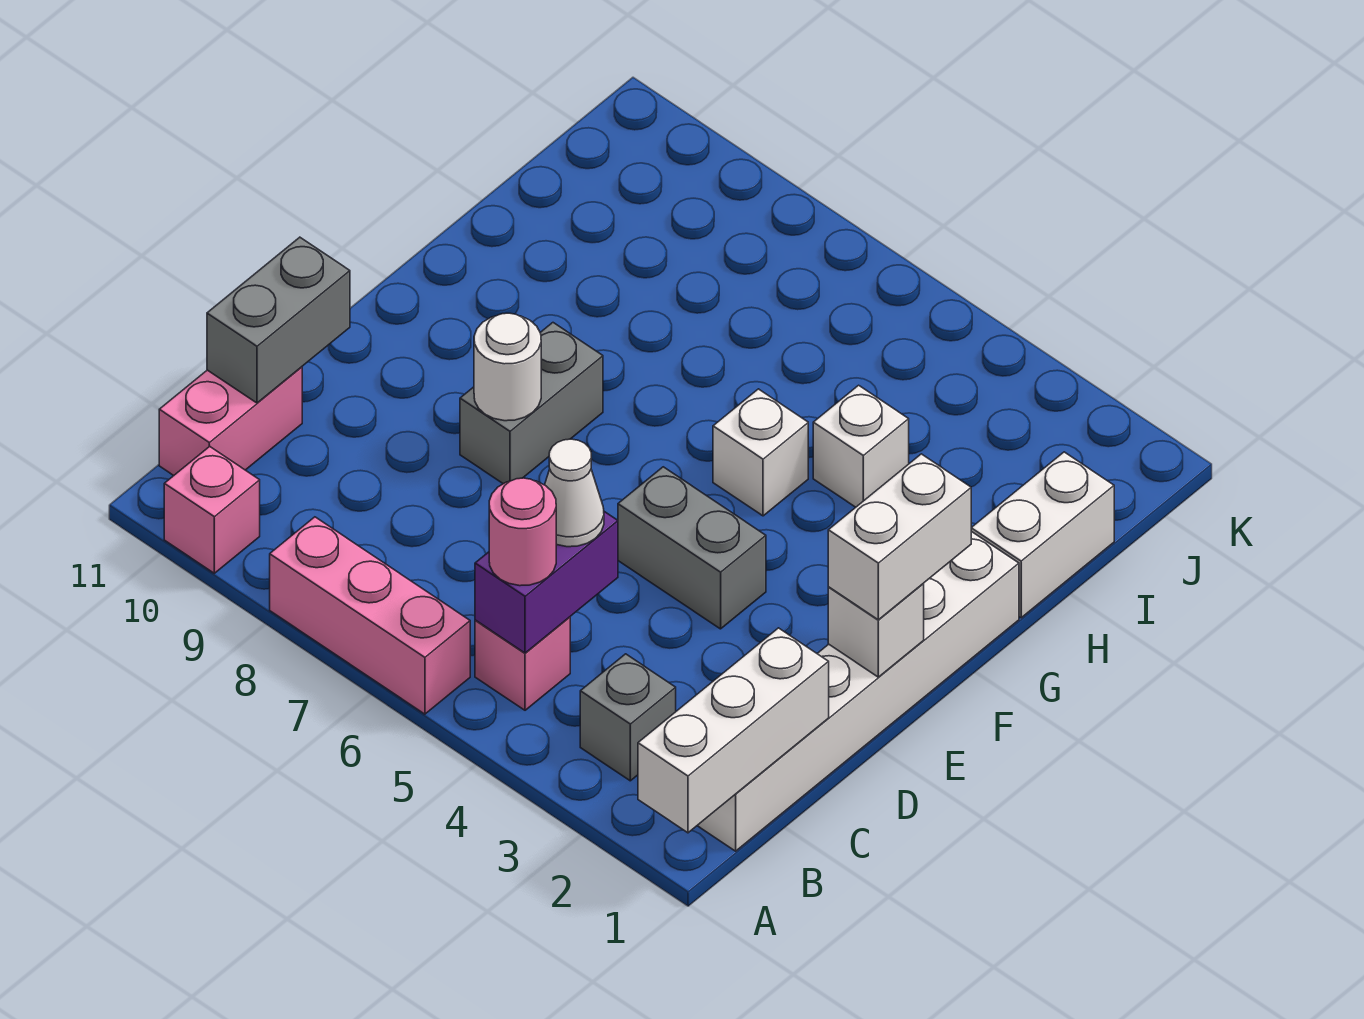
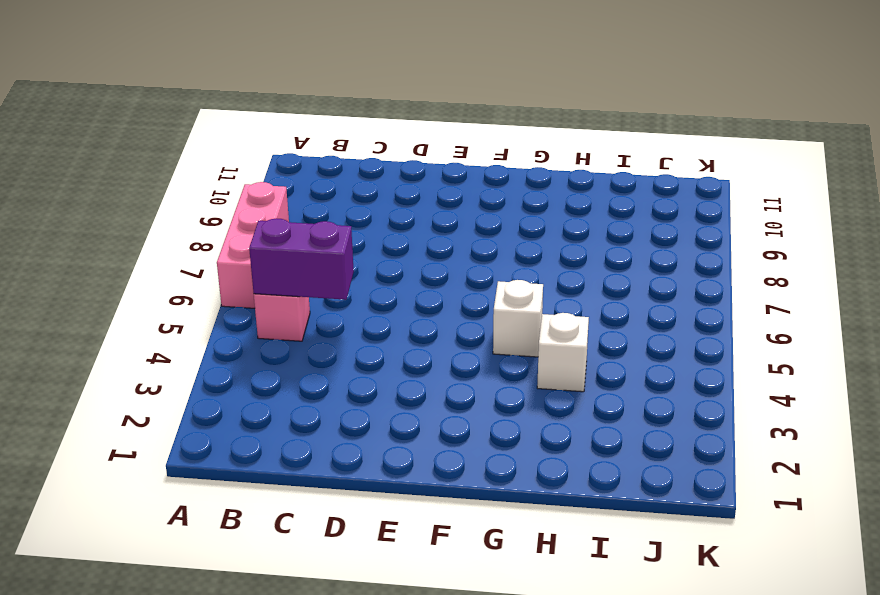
none -> pink 1x1 brick [164,446,260,573]
none -> white 1x6 brick [697,531,1019,851]
none -> grey 1x1 brick [580,654,676,781]

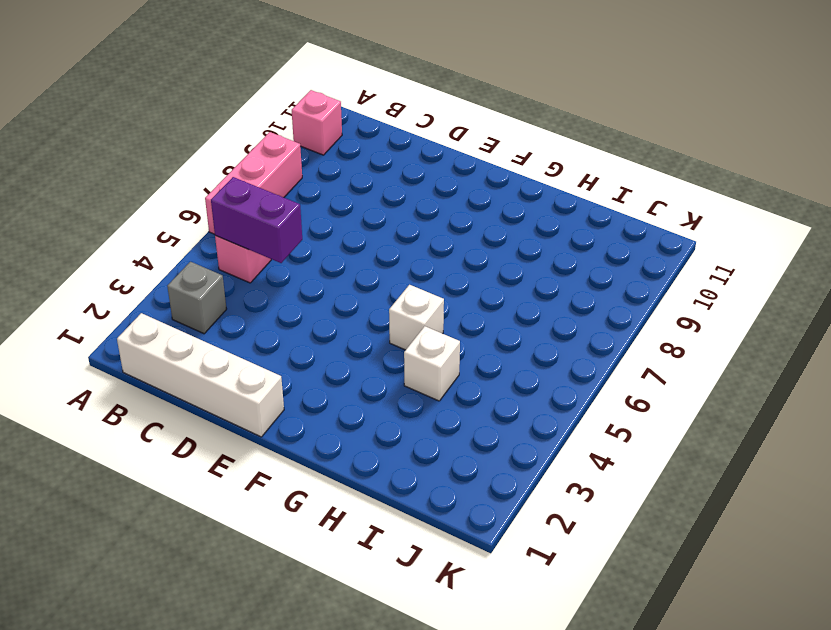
white 1x4 brick [117,313,284,437] -> white 1x6 brick [697,531,1019,851]
none -> pink 1x2 brick [159,367,302,476]
none -> grey 1x2 brick [618,467,766,629]
none -> grey 1x2 brick [460,323,603,484]

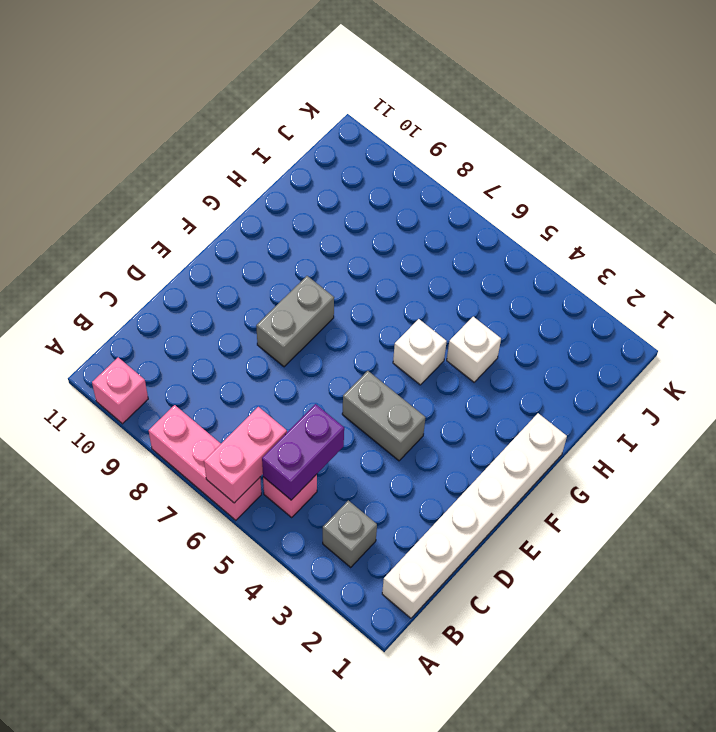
pink 1x2 brick [204,407,287,503] -> pink 1x2 brick moved to [159,367,302,476]
none -> white 1x2 brick [971,452,1114,618]
none -> white 1x3 brick [638,628,829,833]
none -> grey 1x2 brick [207,237,350,403]

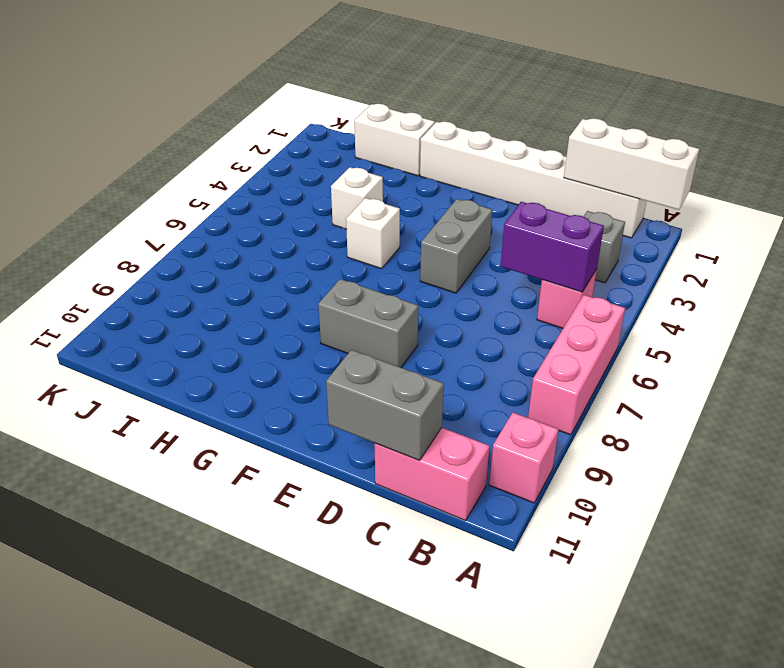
none -> white 1x1 brick [828,584,924,677]
none -> white 1x1 round brick [474,313,541,421]
none -> pink 1x1 round brick [489,478,556,586]

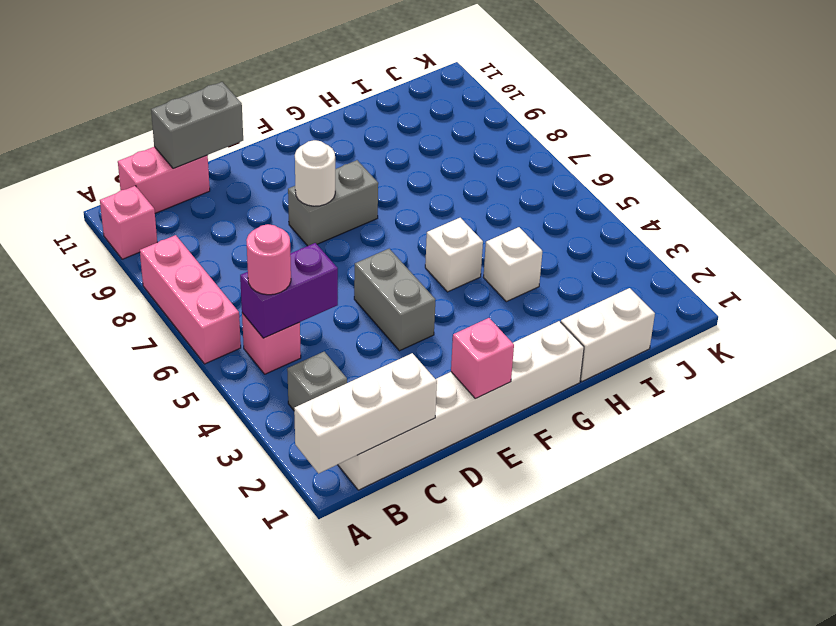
pink 1x1 brick [451,318,514,399] -> white 1x1 brick [828,584,924,677]
none -> white 1x1 cone [545,439,604,547]
none -> white 1x2 brick [828,454,971,620]

